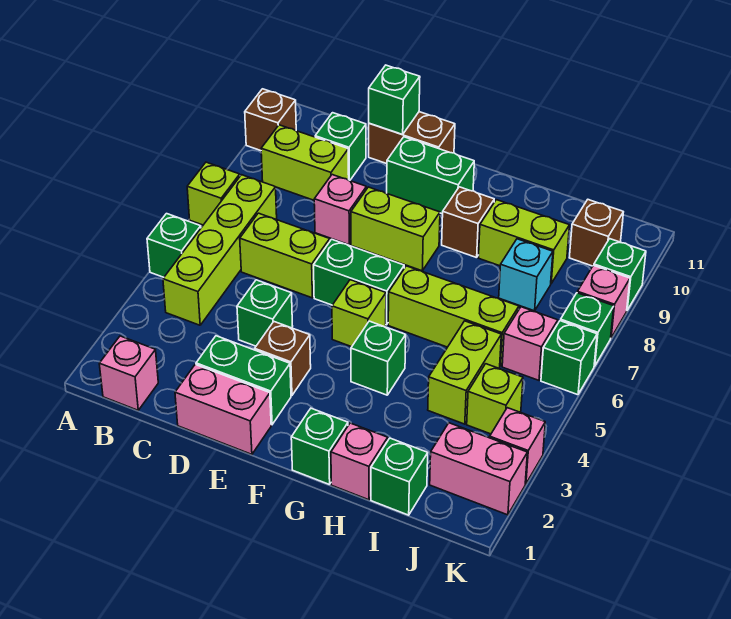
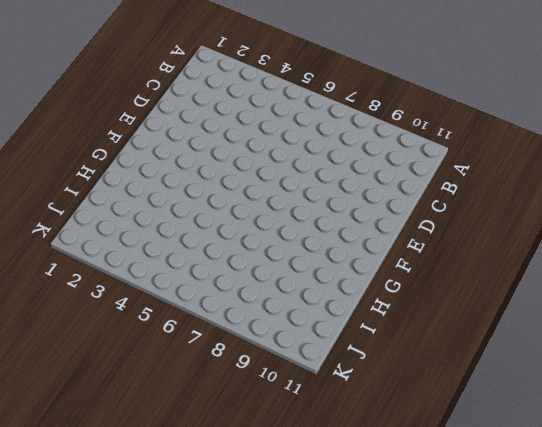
none -> green 1x1 brick [147,214,201,277]
none -> lime 1x1 brick [187,162,240,225]
none -> brown 1x1 brick [245,89,296,151]
none -> pink 1x1 brick [99,336,158,410]

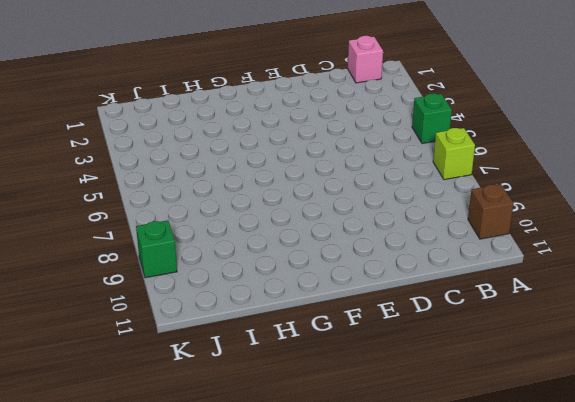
none -> lime 1x4 brick [163,175,277,325]
none -> lime 1x2 brick [261,125,349,200]
none -> lime 1x2 brick [240,213,330,298]
none -> green 1x1 brick [315,113,366,181]

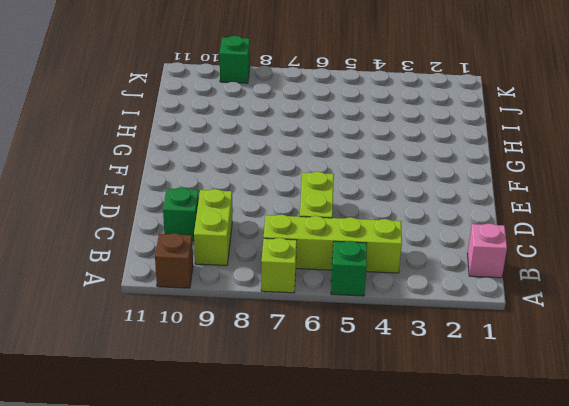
none -> pink 1x2 brick [175,364,271,454]
none -> green 1x2 brick [196,336,291,425]
none -> green 1x1 brick [237,280,293,346]
none -> pink 1x1 brick [314,175,366,245]

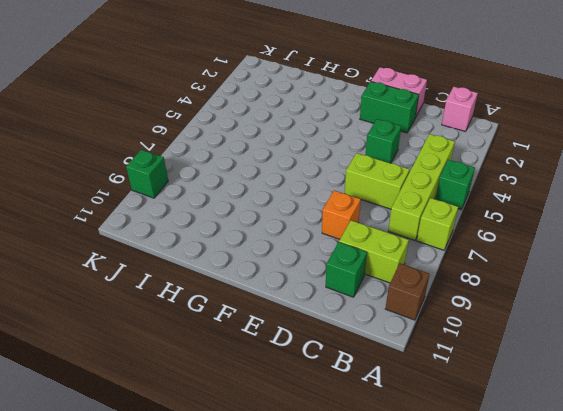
orange 1x1 brick [322,190,361,239] -> pink 1x1 brick [314,175,366,245]
none -> brown 1x2 brick [369,112,455,164]
none -> brown 1x1 brick [255,322,311,395]
none -> green 1x2 brick [314,239,404,325]
none -> lime 1x2 brick [351,187,440,271]

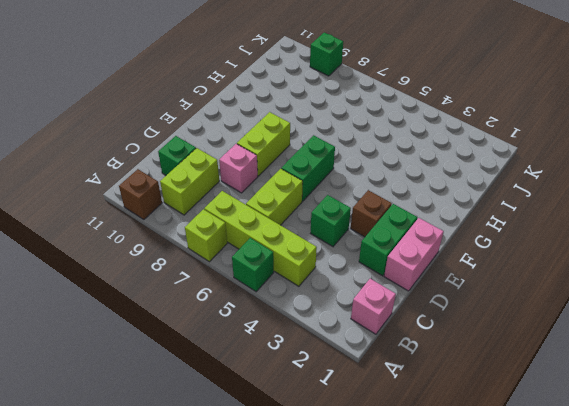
none -> brown 1x2 brick [369,112,455,164]
none -> green 1x2 brick [387,137,474,214]
none -> lime 1x1 brick [332,280,386,347]
none -> green 1x1 brick [291,408,348,485]

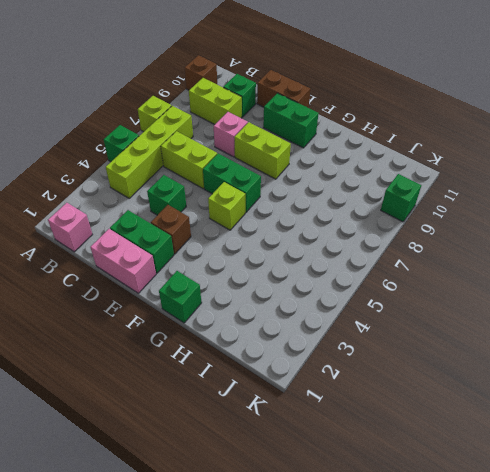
none -> green 1x1 brick [351,321,406,395]
none -> lime 1x3 brick [388,266,519,366]
none -> brown 1x1 brick [442,187,494,258]
none -> pink 1x1 brick [331,423,388,500]

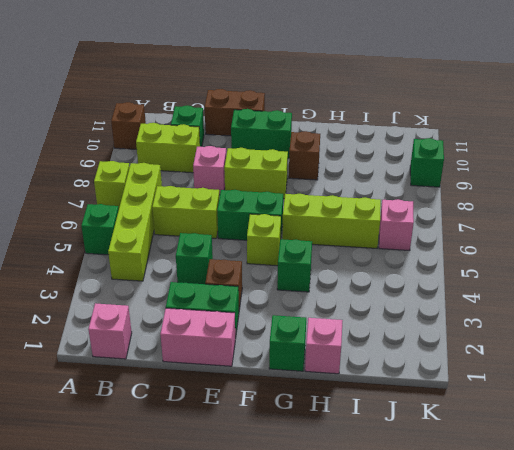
none -> lime 1x2 brick [478,200,569,283]
none -> green 1x1 brick [371,438,428,515]
none -> lime 1x2 brick [428,321,501,424]
none -> cyan 1x1 brick [499,239,553,311]

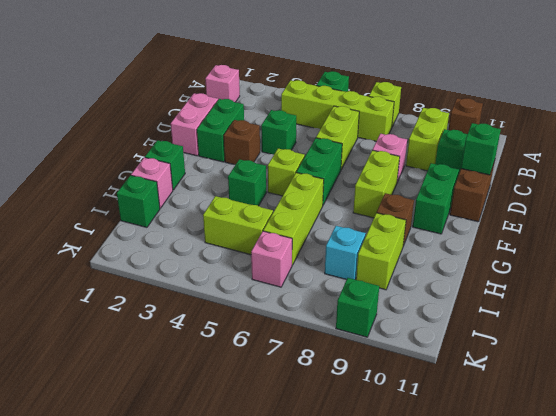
none -> pink 1x2 brick [430,423,527,515]
none -> lime 1x1 brick [467,364,523,434]
none -> brown 1x1 brick [569,200,623,266]
none -> pink 1x1 brick [490,408,545,484]

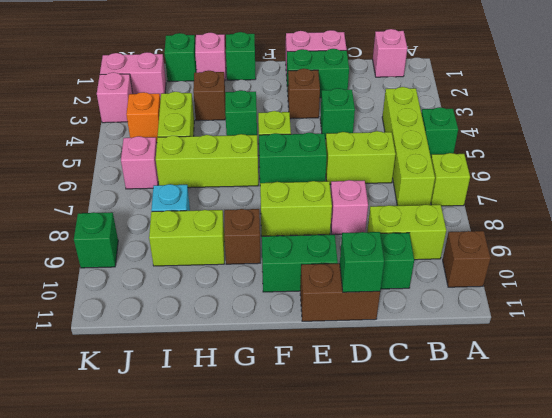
brown 1x1 brick [193,71,226,121] -> brown 1x1 brick moved to [569,200,623,266]
orange 1x1 brick [126,92,160,142] -> lime 1x1 brick [467,364,523,434]
none -> green 1x1 brick [541,321,597,395]
none -> green 1x1 brick [561,293,614,366]
none -> pink 1x1 brick [577,265,630,337]

